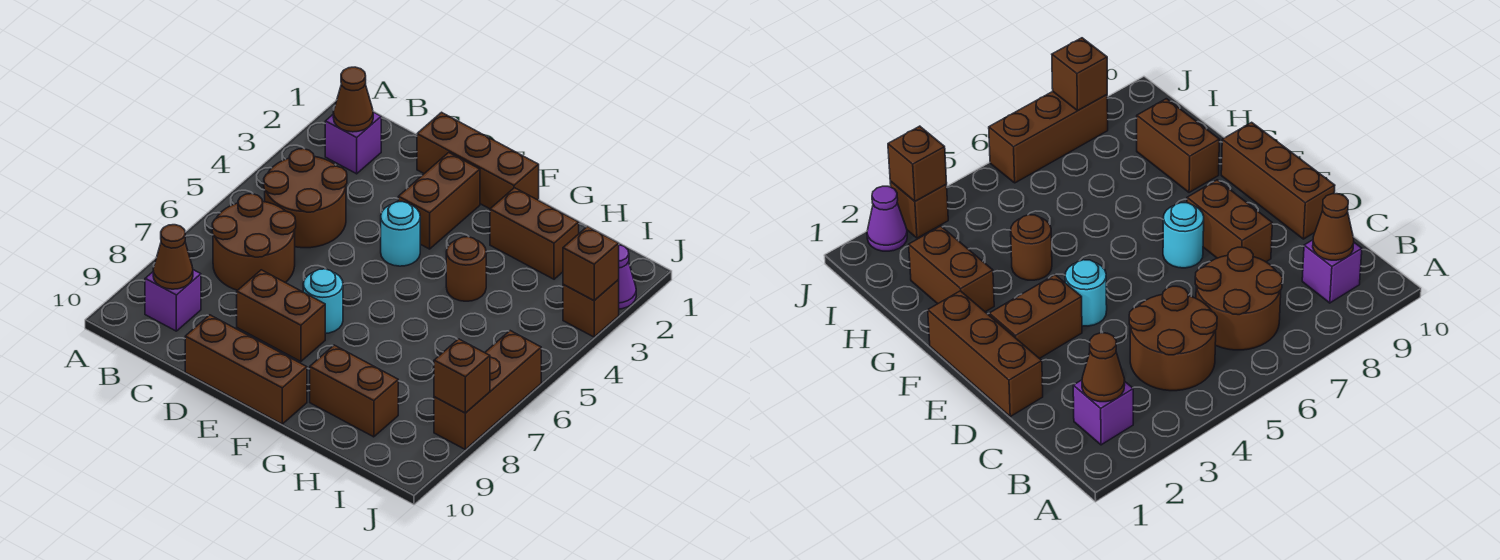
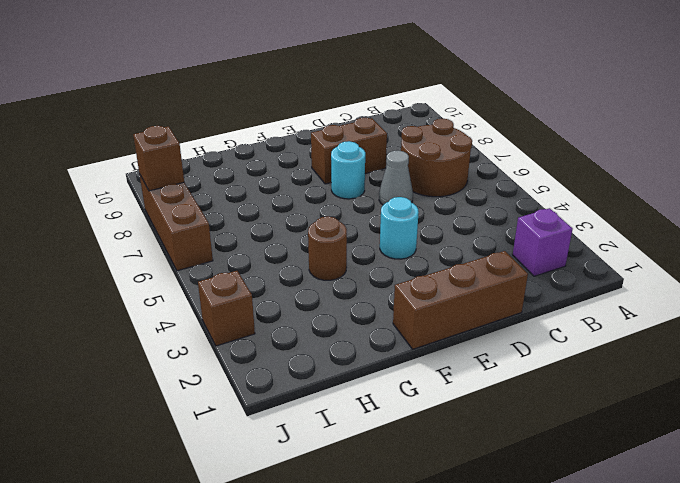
grey 1x1 cone [379,151,413,205] -> none
none -> brown 2x2 round brick [264,149,347,248]
none -> purple 1x1 brick [145,270,201,331]
none -> brown 1x3 brick [185,315,307,424]

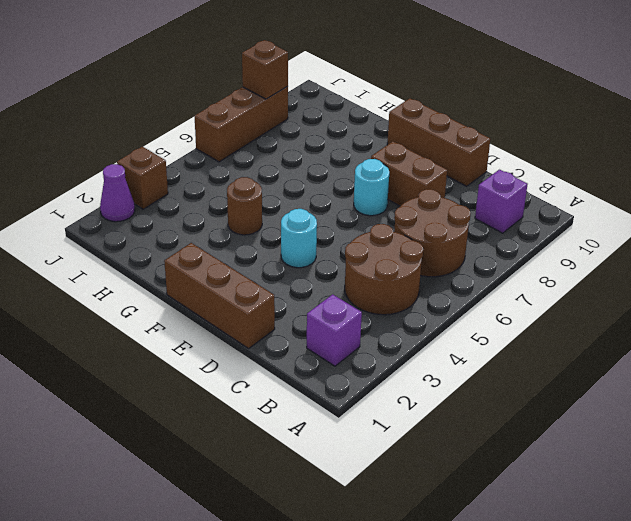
none -> brown 1x2 brick [398,153,480,249]
none -> brown 1x2 brick [490,188,579,279]
none -> brown 1x2 brick [310,345,398,437]

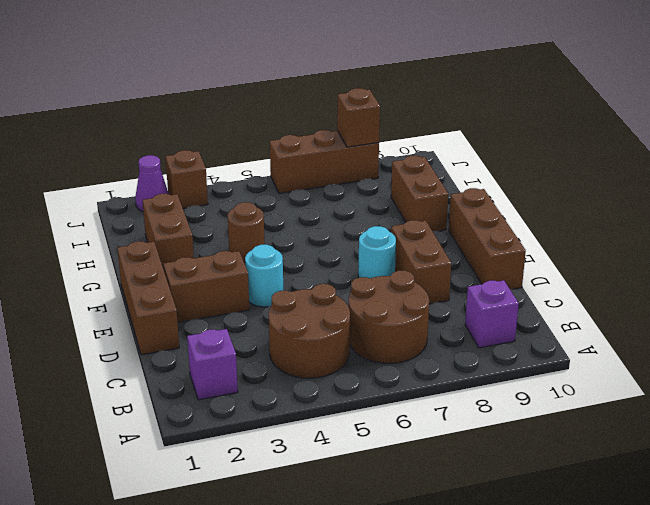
none -> brown 1x1 cone [333,67,373,132]
none -> brown 1x1 cone [153,225,193,289]
none -> brown 1x1 brick [563,226,619,301]

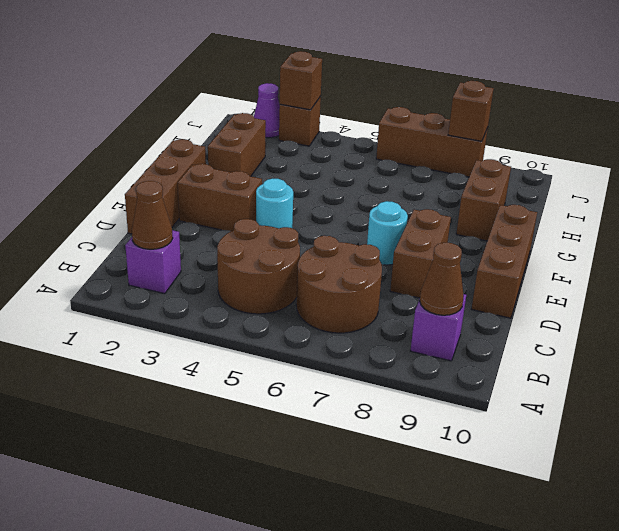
none -> brown 1x1 round brick [446,237,486,301]

